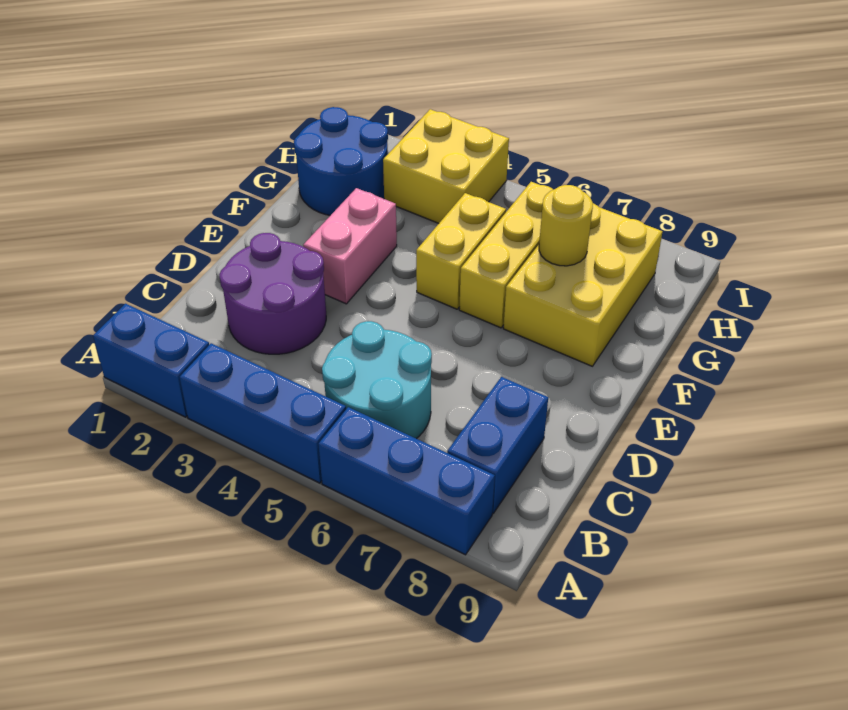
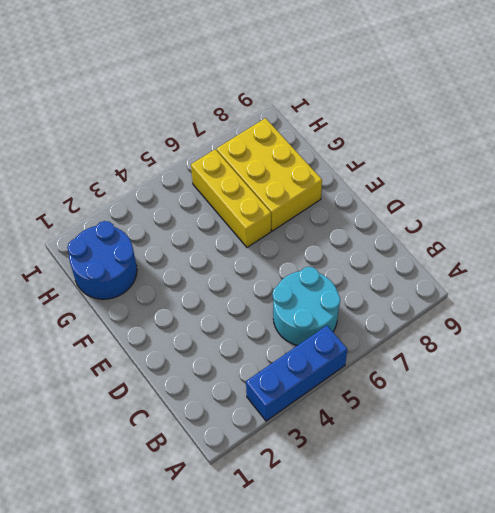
none -> blue 1x2 brick [93,304,209,417]
none -> blue 1x3 brick [318,407,495,555]
none -> blue 1x2 brick [447,377,548,513]

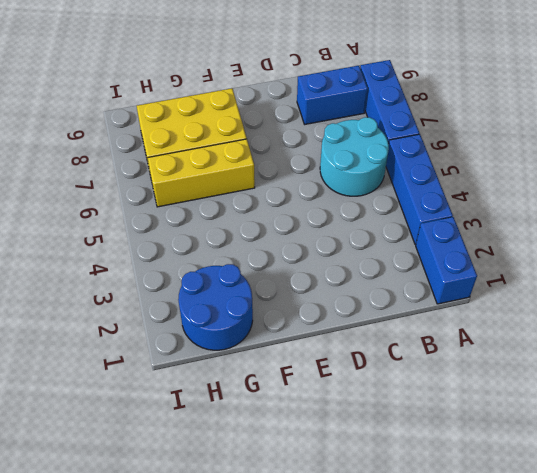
none -> purple 2x2 round brick [219,233,326,354]
none -> pink 1x2 brick [303,188,397,304]
none -> yellow 1x2 brick [416,193,506,309]

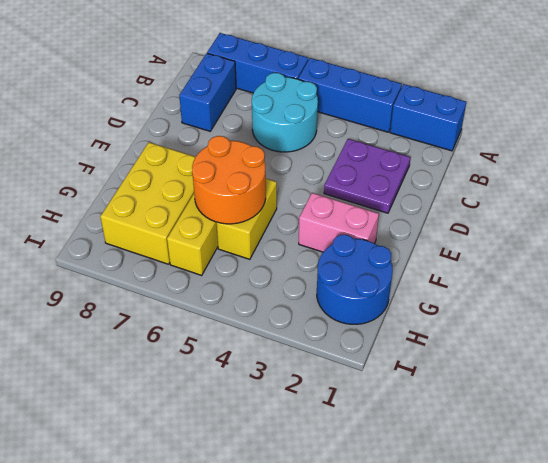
purple 2x2 plate [324,139,411,213] -> purple 2x2 round brick [219,233,326,354]
pink 1x2 brick [299,193,379,252] -> pink 1x2 brick turned to [303,188,397,304]
orange 2x2 round brick [192,136,266,224] -> none
none -> yellow 2x2 brick [383,109,509,223]
none -> yellow 1x1 round brick [539,185,593,266]

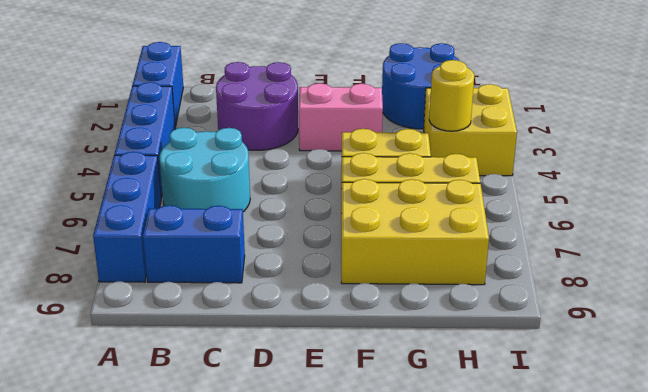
yellow 1x1 round brick [429,60,474,131] -> yellow 1x1 round brick moved to [539,185,593,266]

